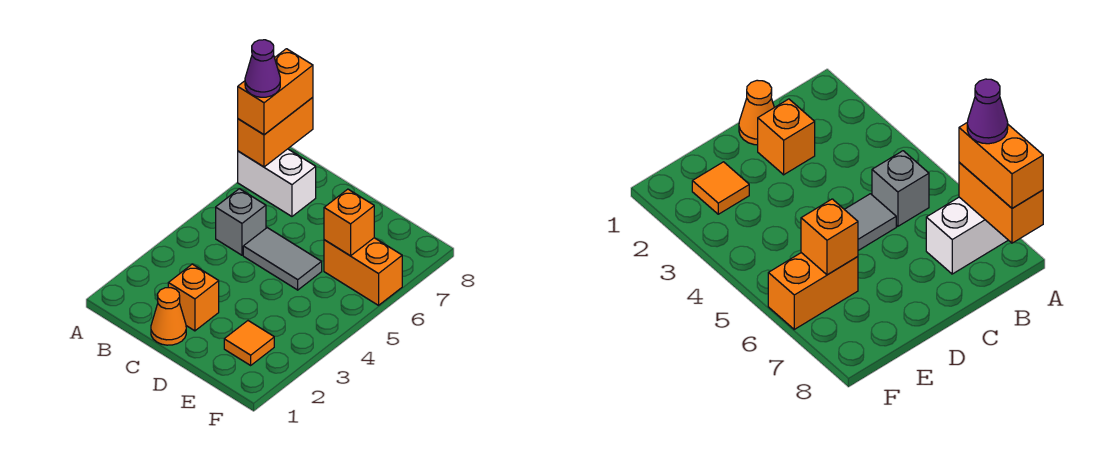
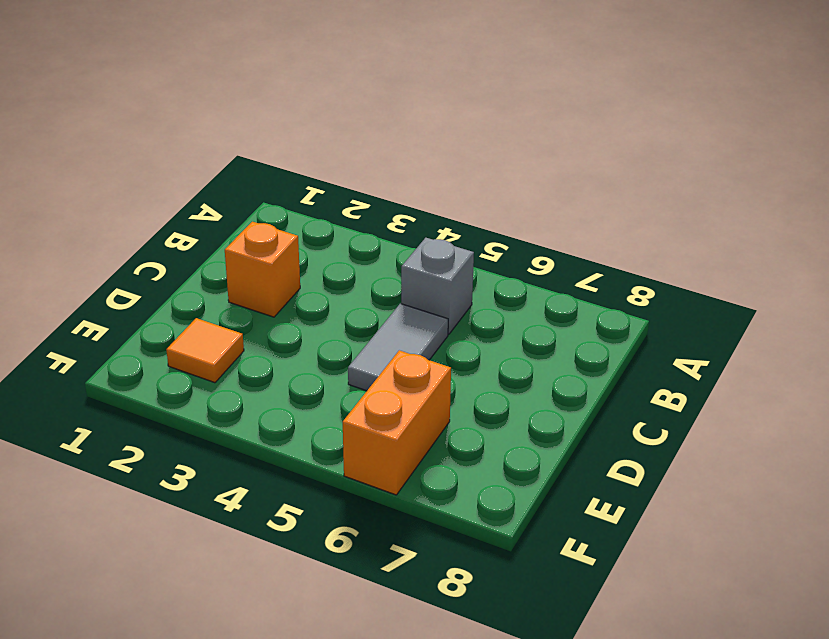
none -> white 1x2 brick [238,149,316,216]
none -> orange 1x1 cone [151,288,186,345]

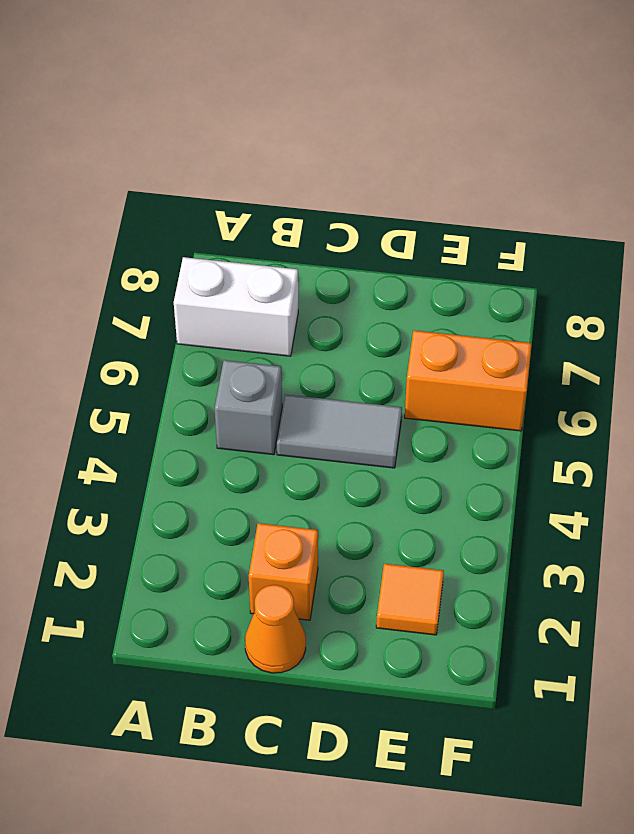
none -> orange 1x2 brick [238,97,313,167]
none -> orange 1x1 brick [324,189,374,256]

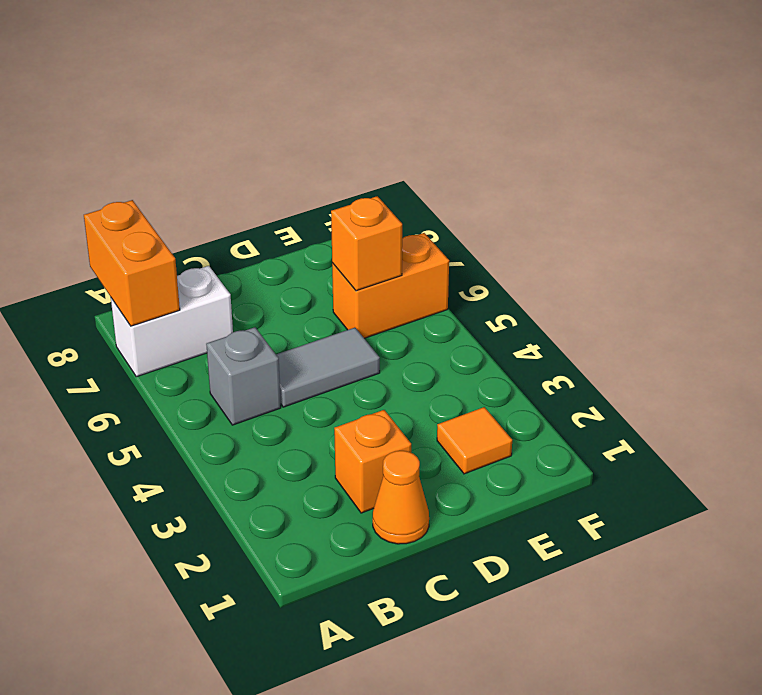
none -> orange 1x2 brick [238,49,313,135]
none -> purple 1x1 cone [245,40,280,97]

